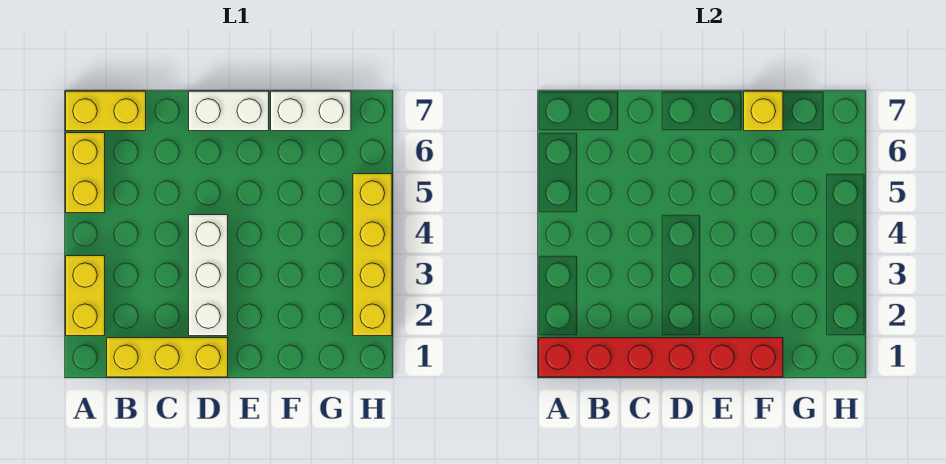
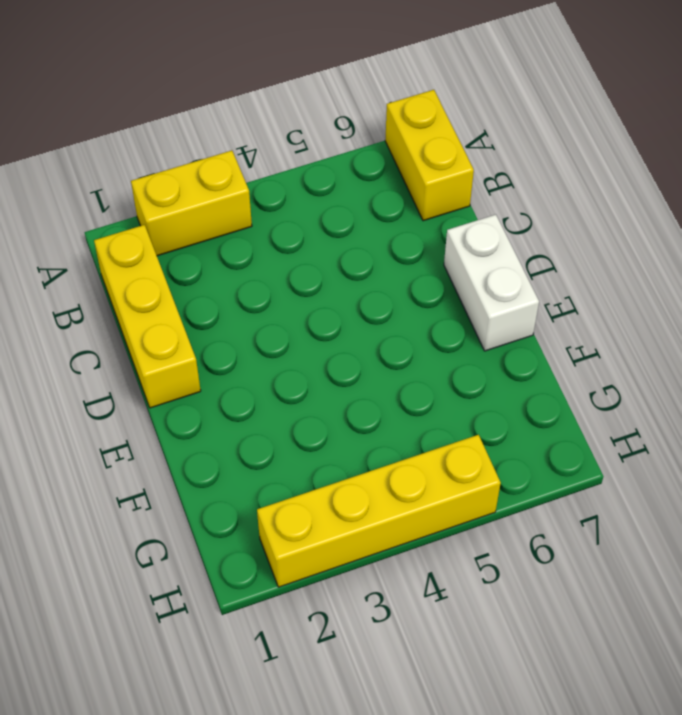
none -> yellow 1x2 brick [66,133,105,213]
none -> white 1x3 brick [189,215,228,336]

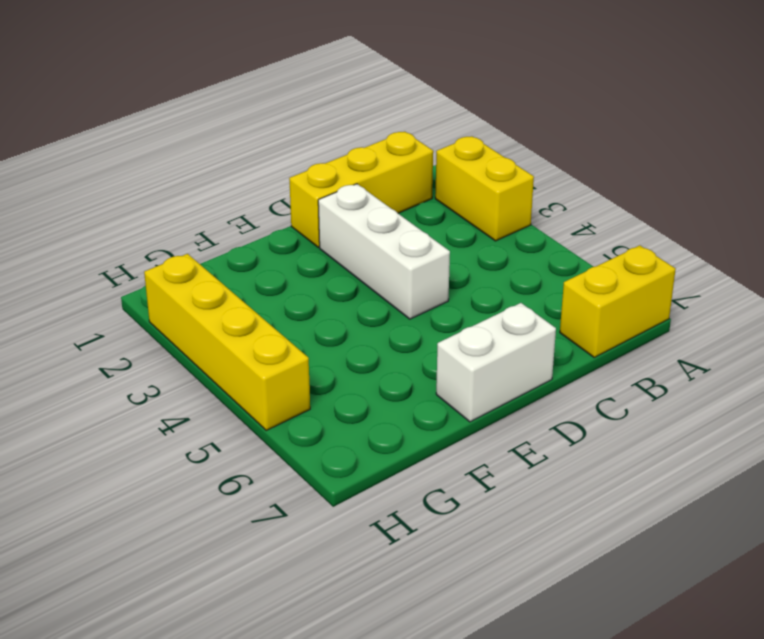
none -> yellow 1x2 brick [66,133,105,213]
none -> white 1x2 brick [271,91,351,131]

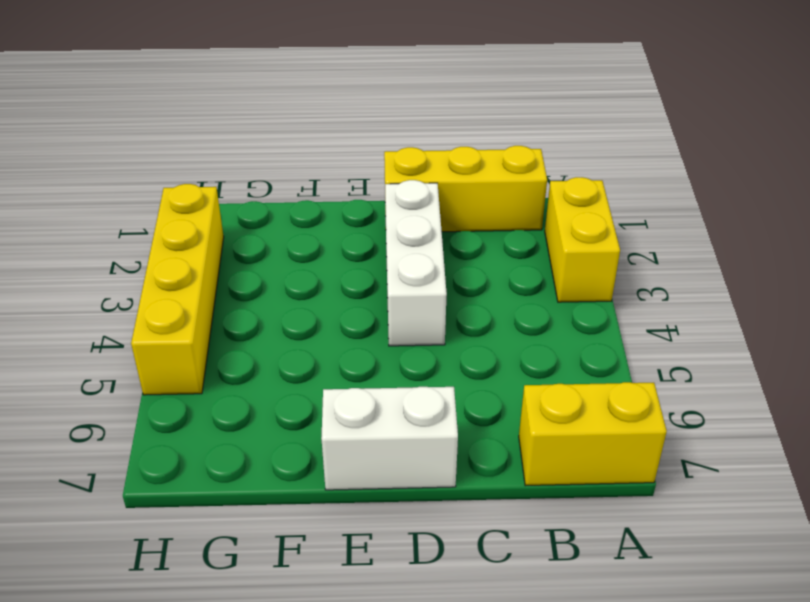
none -> yellow 1x2 brick [66,133,105,213]
none -> white 1x2 brick [271,91,351,131]

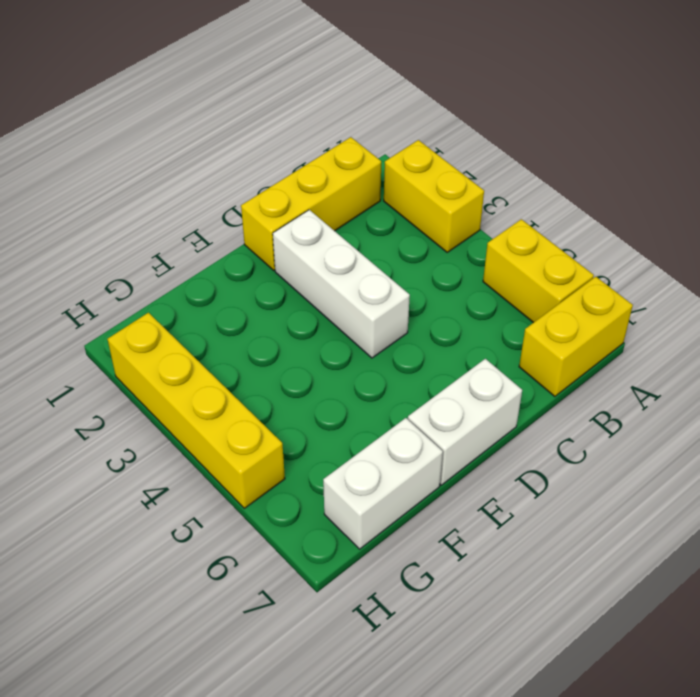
none -> red 1x6 brick [539,338,783,377]
none -> yellow 1x1 brick [744,91,783,131]

